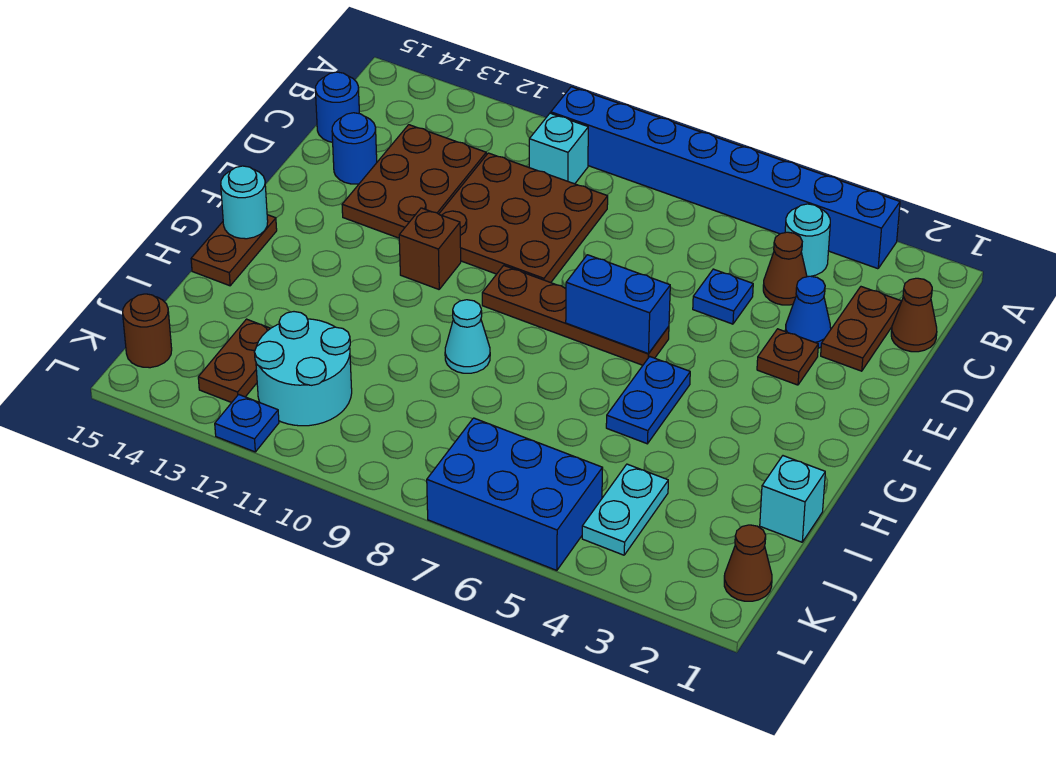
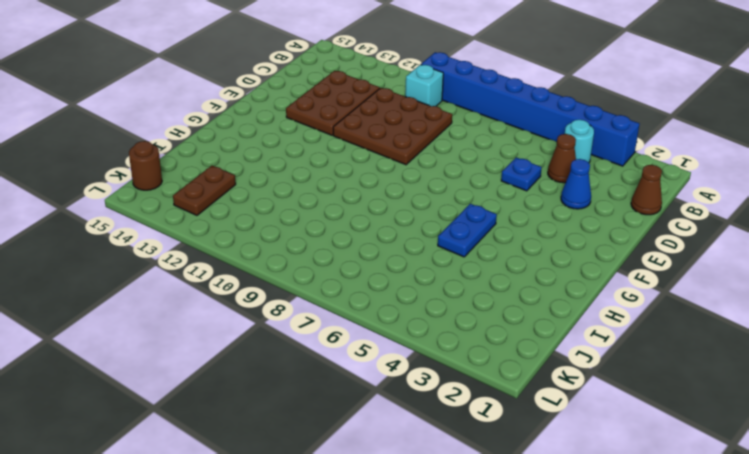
none -> brown 1x2 plate [821,287,901,371]
none -> blue 1x1 round brick [315,72,359,142]
none -> blue 1x1 round brick [332,113,377,184]

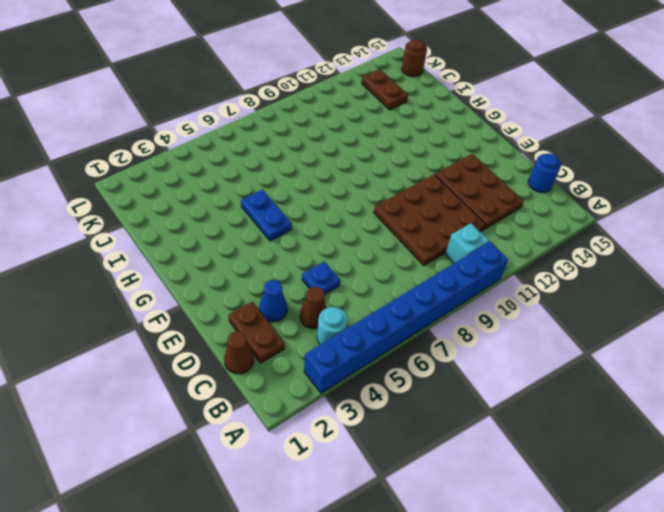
none -> blue 1x1 round brick [332,113,377,184]
none -> brown 1x1 plate [757,329,818,385]
none -> brown 1x4 plate [482,266,669,365]

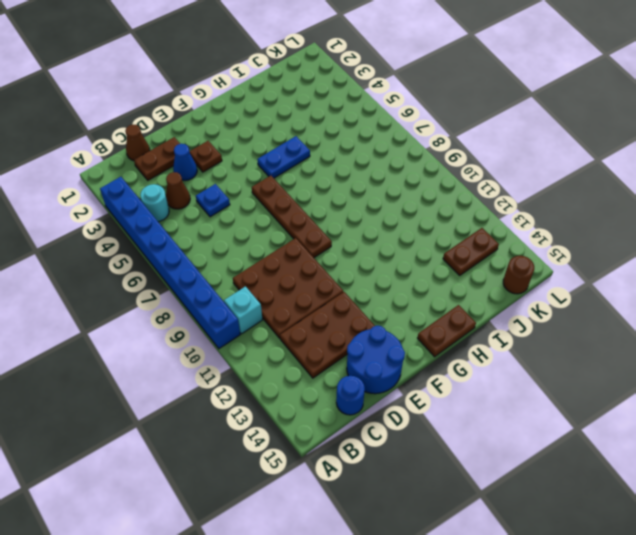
blue 2x2 round brick [347,326,405,394] -> blue 1x1 round brick [332,113,377,184]
none -> brown 1x1 brick [399,208,461,289]
none -> cyan 1x1 cone [445,300,490,373]
none -> cyan 1x1 brick [760,456,825,542]

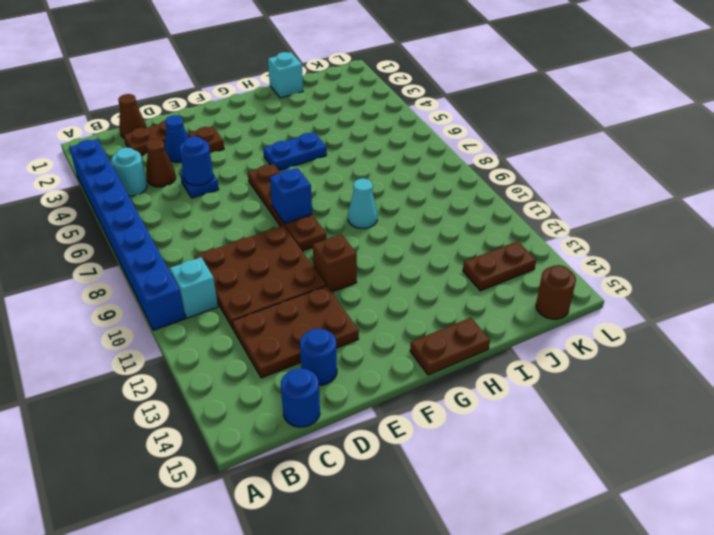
blue 1x1 round brick [179,136,213,185] -> none
blue 1x1 brick [270,168,312,223] -> none
none -> cyan 1x2 plate [582,464,668,555]
none -> cyan 2x2 round brick [255,312,352,426]
none -> brown 1x1 cone [724,525,772,601]

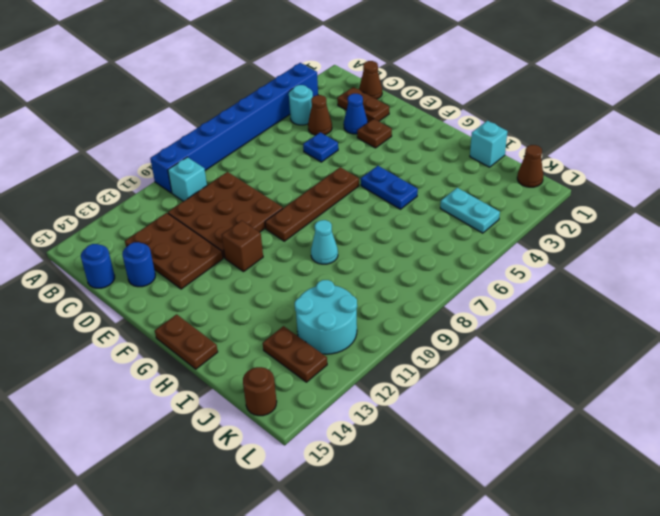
none -> blue 2x3 brick [427,418,602,570]
none -> blue 1x1 plate [215,395,279,452]
none -> blue 1x2 brick [566,255,670,354]

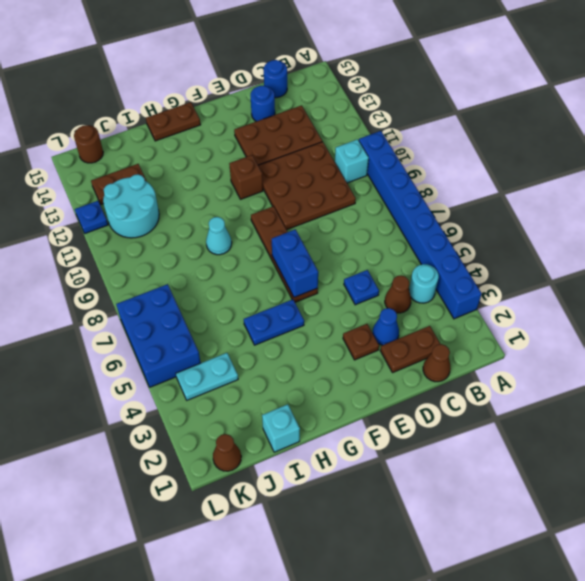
none -> cyan 1x1 round brick [221,166,268,239]

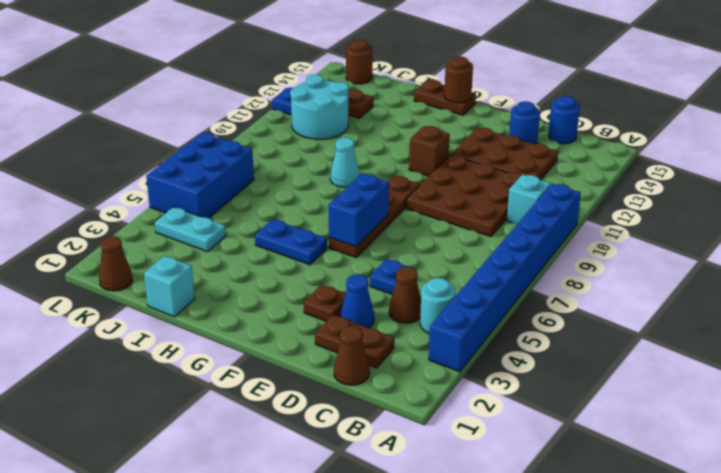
brown 1x1 round brick [444,56,473,103] -> cyan 1x1 round brick [221,166,268,239]

